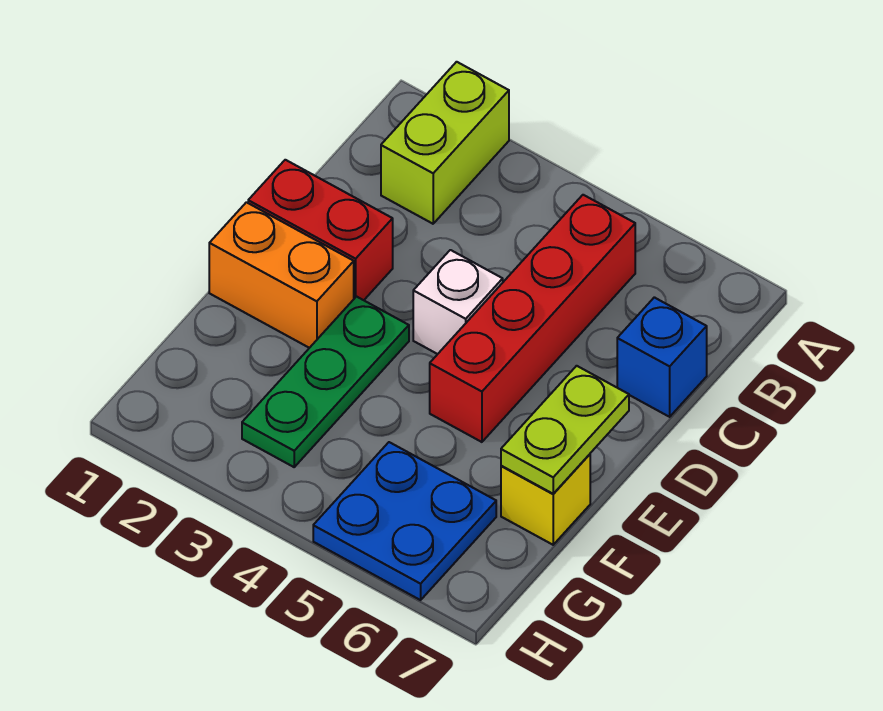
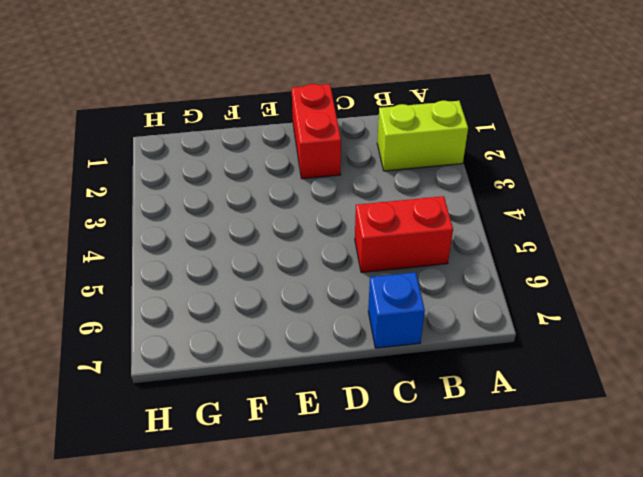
red 1x2 brick [355,196,453,273] -> red 1x4 brick [430,195,635,442]
none -> white 1x1 brick [413,250,503,354]
none -> orange 1x2 brick [209,202,354,348]

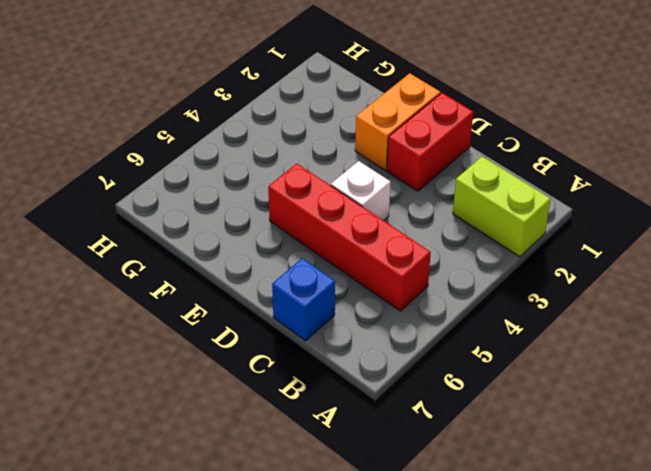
none -> green 1x3 plate [242,297,409,467]
none -> yellow 1x1 brick [501,454,590,545]

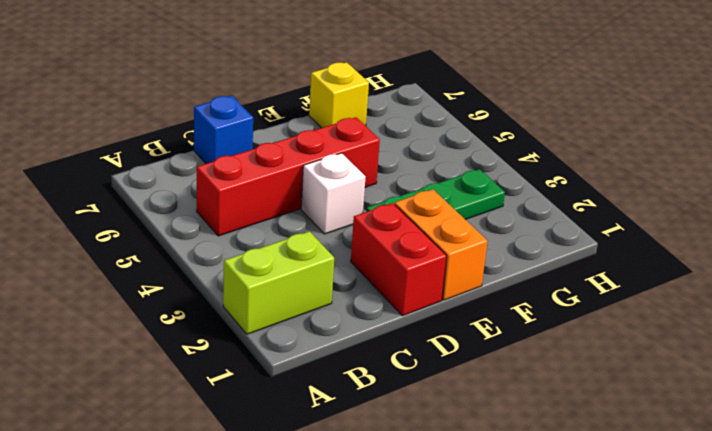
none -> blue 2x2 plate [313,442,496,600]
none -> lime 1x2 plate [501,366,629,494]

